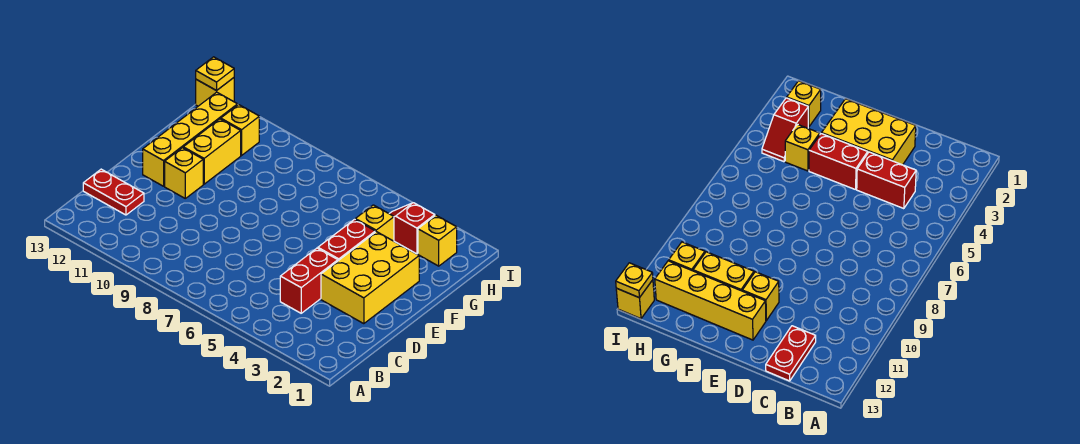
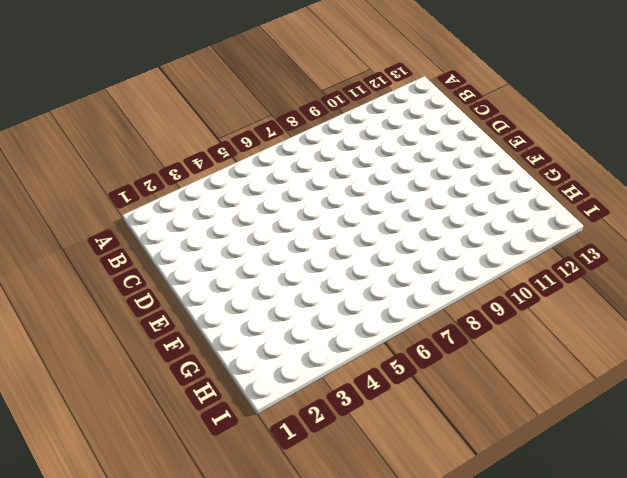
none -> red 1x2 brick [280,248,338,313]
none -> red 1x2 plate [83,169,144,215]
none -> yellow 2x3 brick [321,232,419,324]

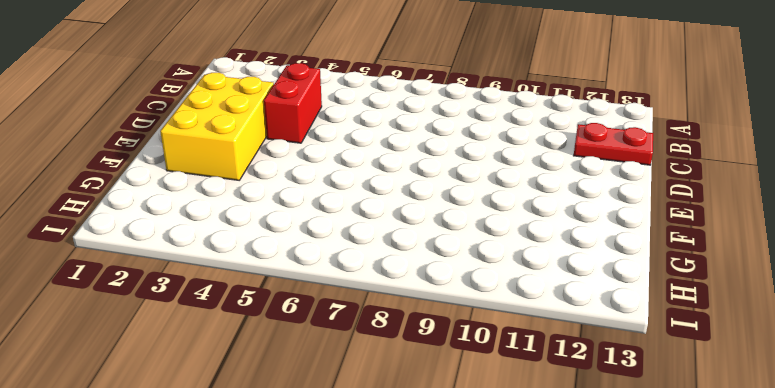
none -> red 1x2 brick [318,219,375,261]
none -> yellow 1x1 brick [165,148,203,198]
none -> yellow 1x4 brick [143,92,238,186]

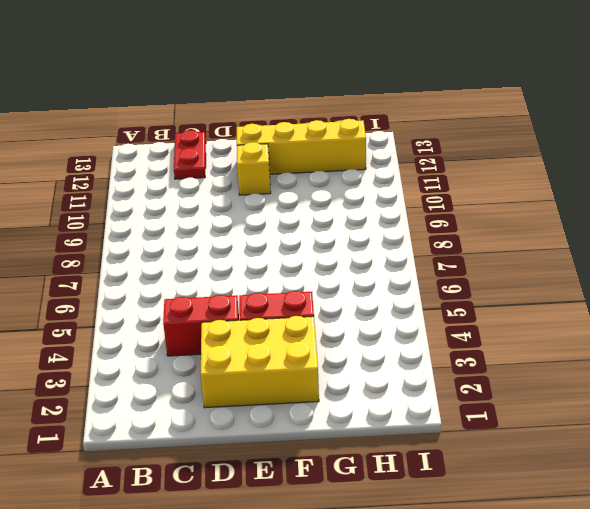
none -> yellow 1x2 brick [183,119,241,184]
none -> yellow 1x1 brick [355,205,394,241]
none -> yellow 1x1 brick [418,215,457,266]

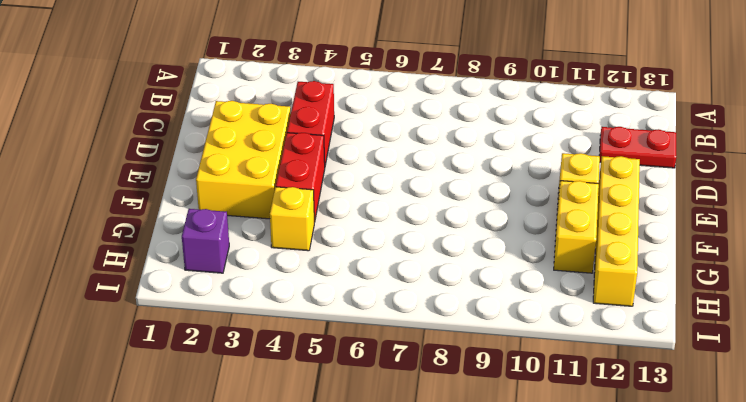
purple 1x1 brick [182,209,229,273] -> yellow 1x1 brick [418,215,457,266]
none -> red 1x2 slope [389,203,435,254]
none -> yellow 1x1 brick [221,105,259,155]
none -> yellow 1x1 brick [196,78,234,106]

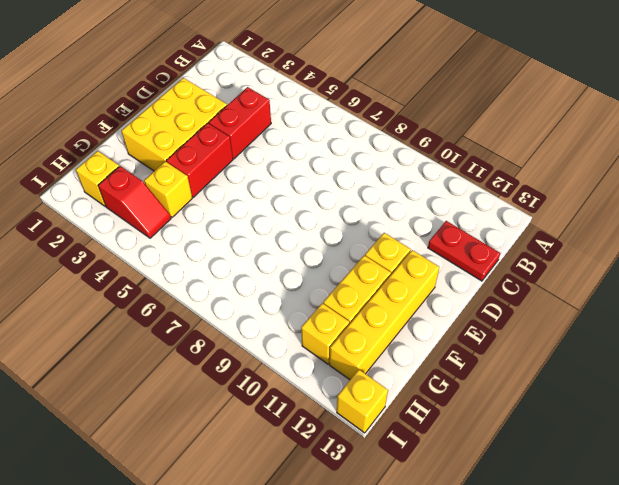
none -> yellow 1x1 plate [196,57,234,91]

